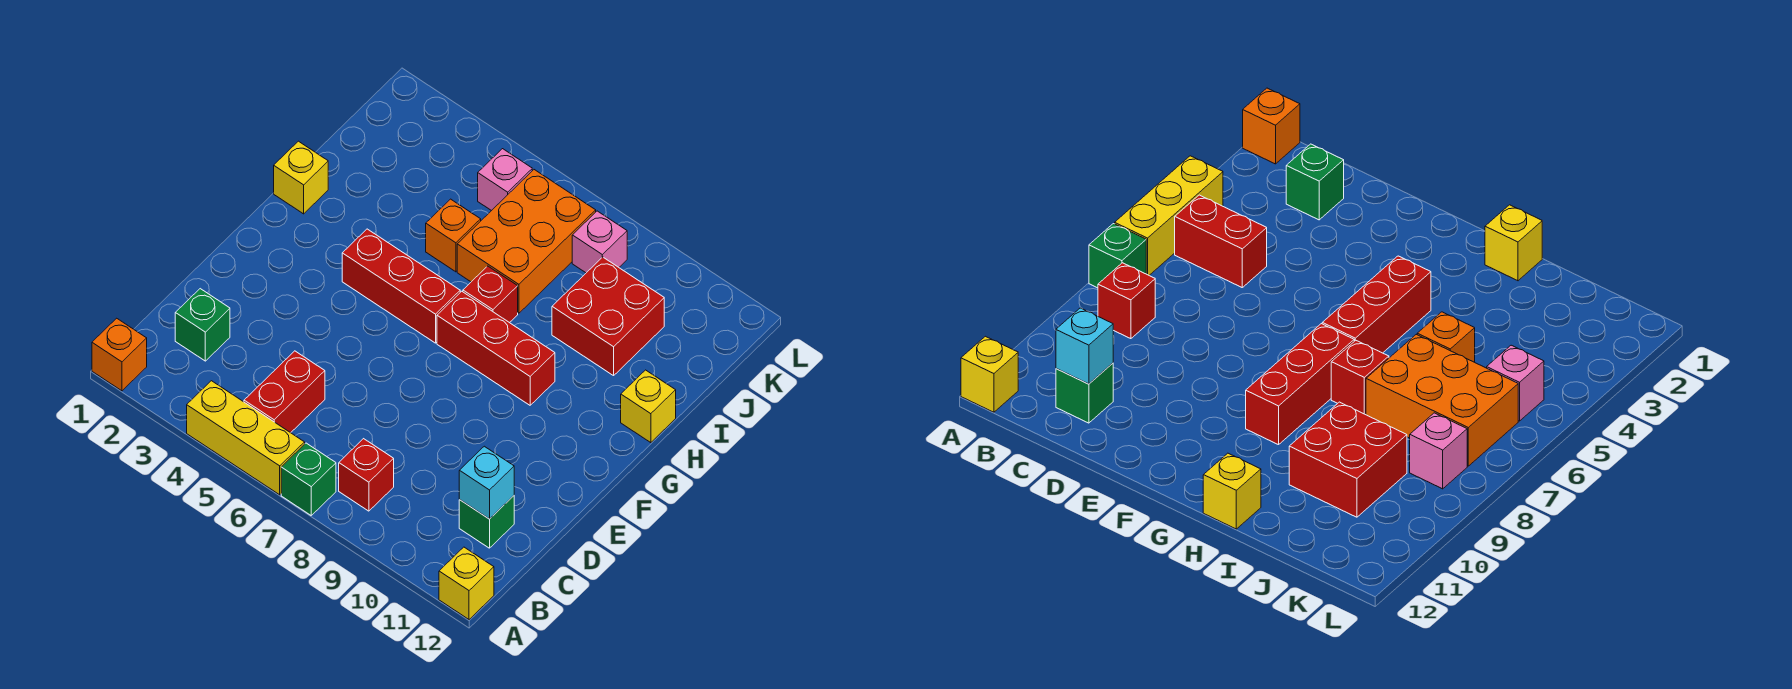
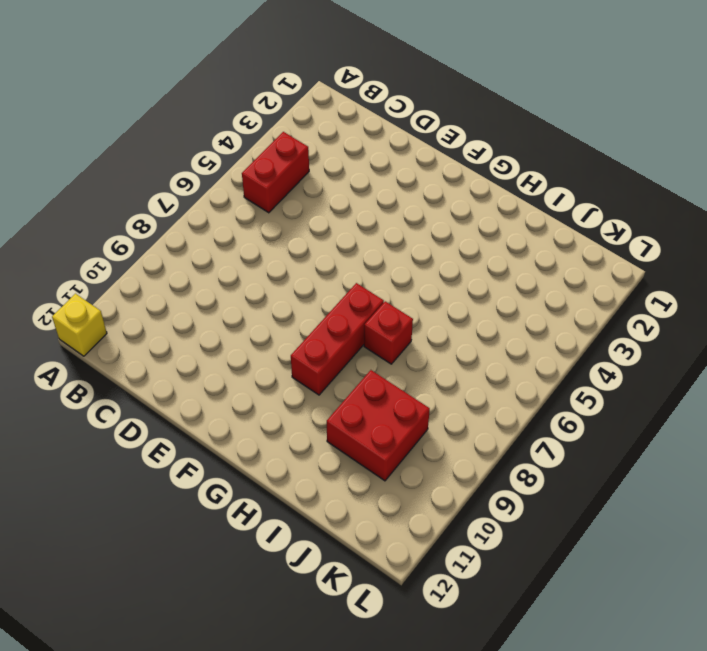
red 1x2 brick [242,132,309,213] -> red 1x2 brick turned to [244,351,325,433]
none -> orange 1x1 brick [92,318,147,391]
none -> yellow 1x3 brick [187,381,305,495]
none -> green 1x1 brick [281,443,336,515]

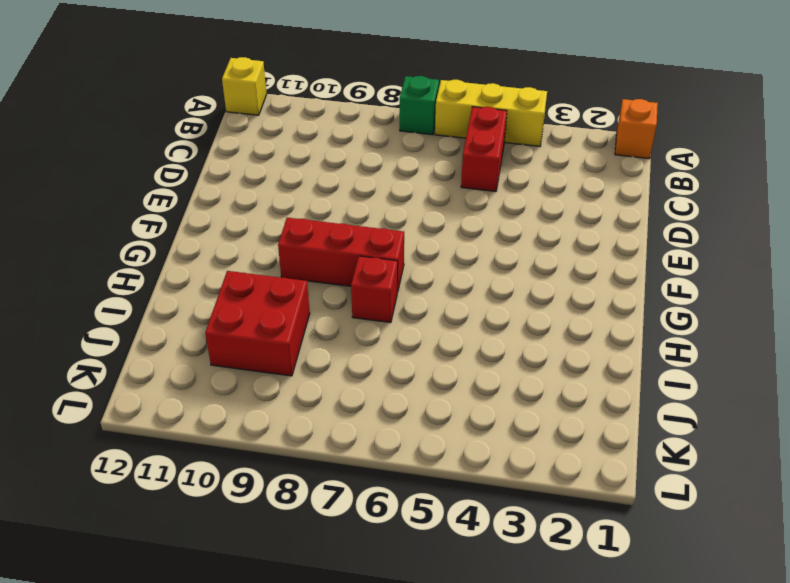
none -> red 1x1 brick [339,439,394,511]
none -> green 1x1 brick [175,289,230,361]
none -> green 1x1 brick [459,496,514,548]

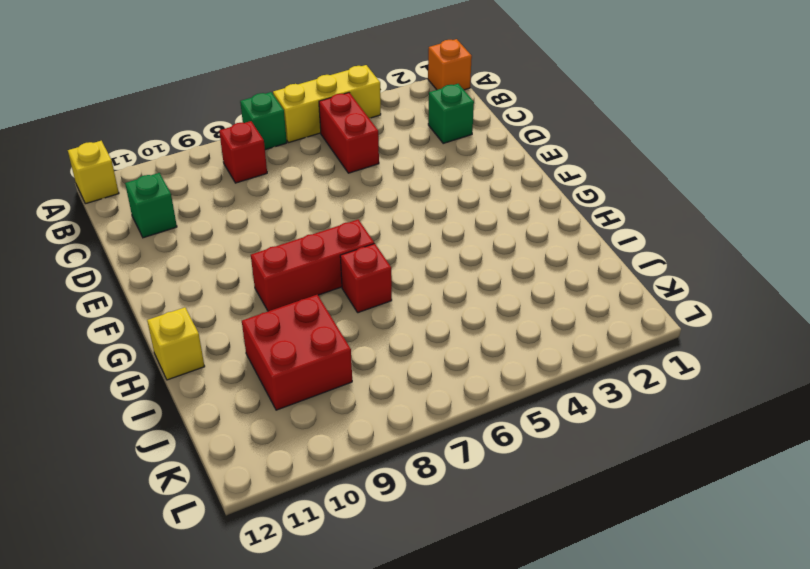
none -> red 1x3 brick [342,229,460,343]
none -> yellow 1x1 brick [274,141,328,214]
none -> orange 1x1 brick [426,199,481,272]

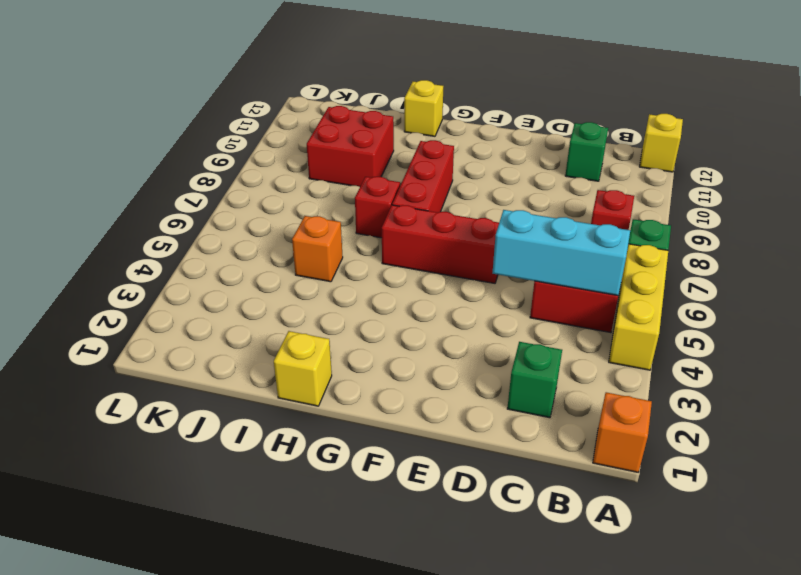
cyan 1x3 brick [493,210,630,296] -> none
red 1x3 brick [382,205,499,283] -> red 1x3 brick turned to [342,229,460,343]
none -> orange 2x3 brick [457,170,596,313]
none -> pink 1x1 brick [478,149,532,211]
none -> pink 1x1 brick [572,211,627,273]

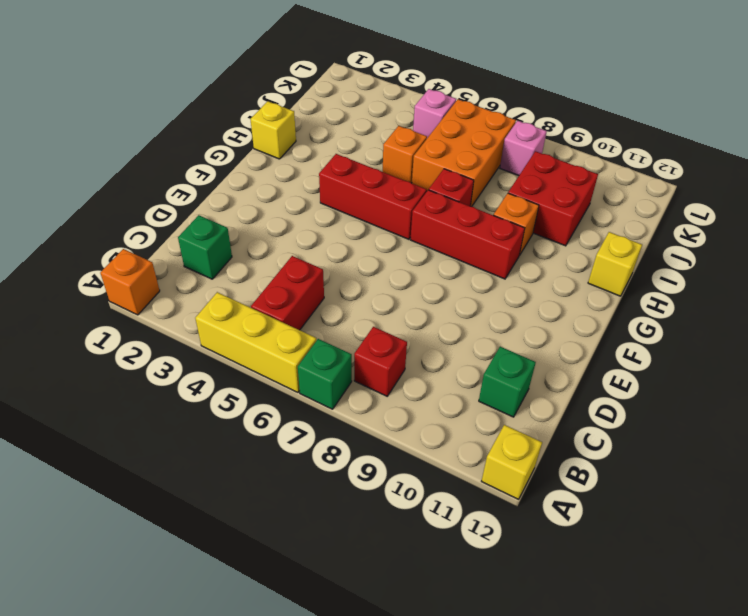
orange 1x1 brick [494,193,539,255] -> none
none -> cyan 1x1 brick [459,446,514,519]

